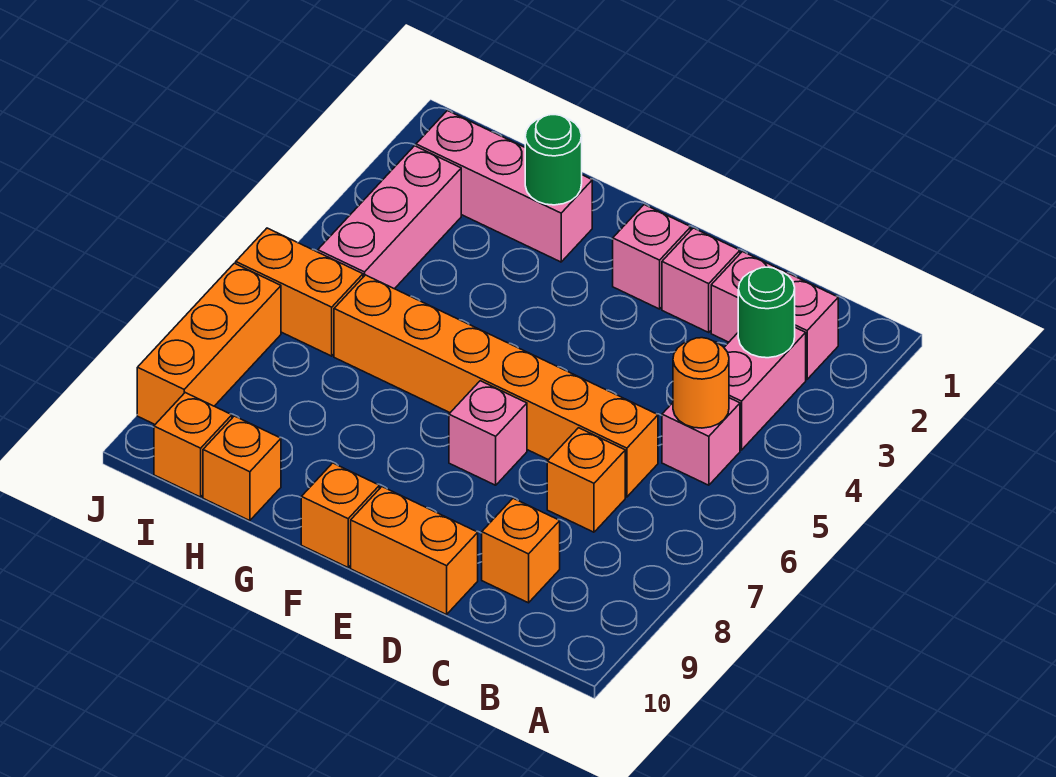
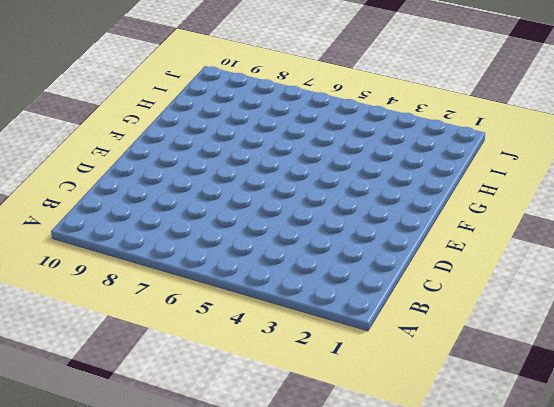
none -> pink 1x2 brick [711,252,838,379]
none -> pink 1x2 brick [724,328,806,450]
none -> pink 1x1 brick [662,398,740,485]

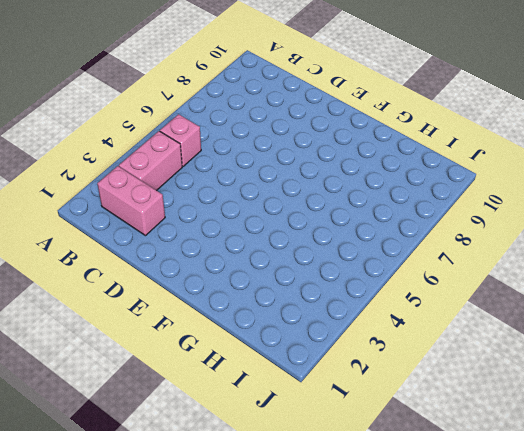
none -> orange 1x6 brick [334,275,658,497]
none -> orange 1x1 brick [547,428,625,532]
none -> orange 1x1 brick [482,498,560,603]

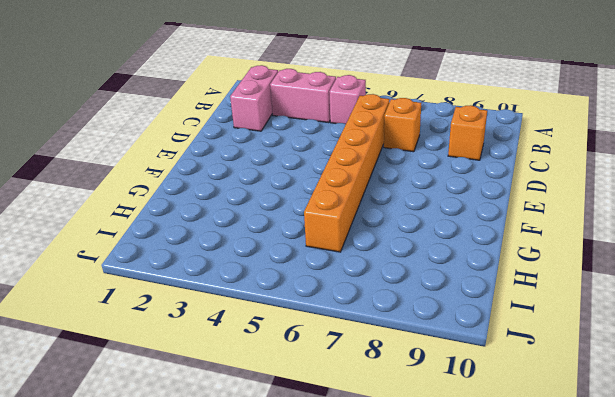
none -> pink 1x1 brick [662,228,740,332]
none -> orange 1x2 brick [351,487,478,615]
none -> pink 1x1 brick [613,205,691,309]

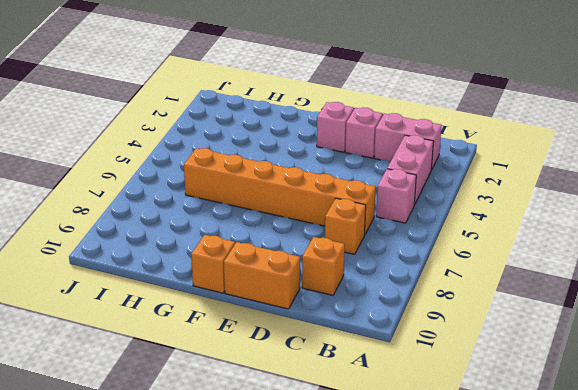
none -> pink 1x1 brick [449,381,527,485]
none -> pink 1x3 brick [416,111,592,262]
none -> orange 1x1 brick [203,416,281,521]

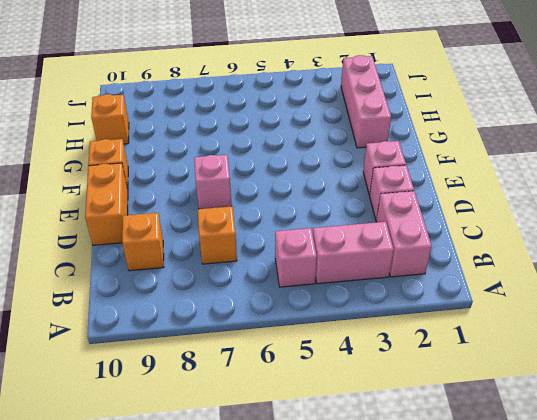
none -> orange 1x6 brick [334,275,658,497]
none -> pink 1x3 brick [318,146,461,289]
none -> orange 1x2 brick [236,228,363,356]

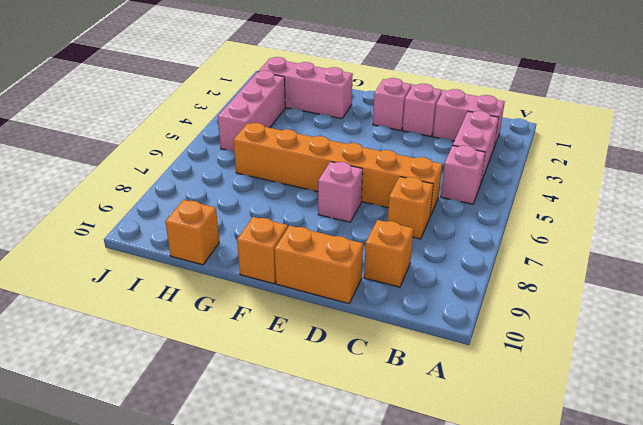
none -> orange 1x2 brick [236,228,363,356]
none -> orange 1x1 brick [154,393,232,497]
none -> orange 1x3 brick [137,263,281,424]

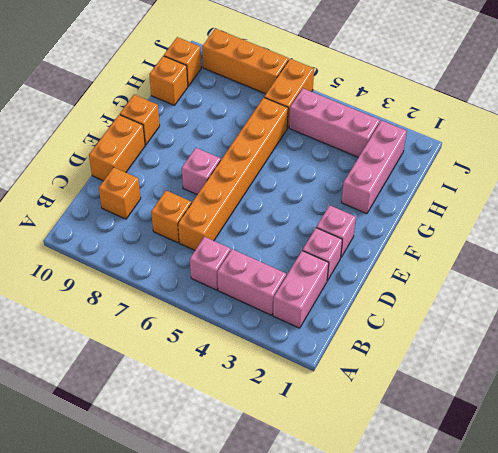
none -> green 1x1 round brick [738,267,795,358]
none -> orange 1x1 round brick [673,338,729,428]
none -> green 1x1 round brick [525,115,582,205]

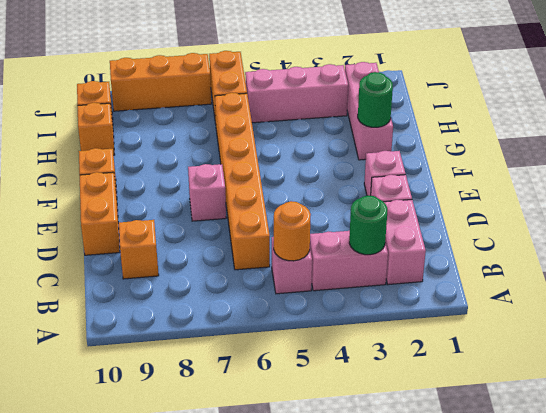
none -> orange 1x1 brick [547,428,625,532]

